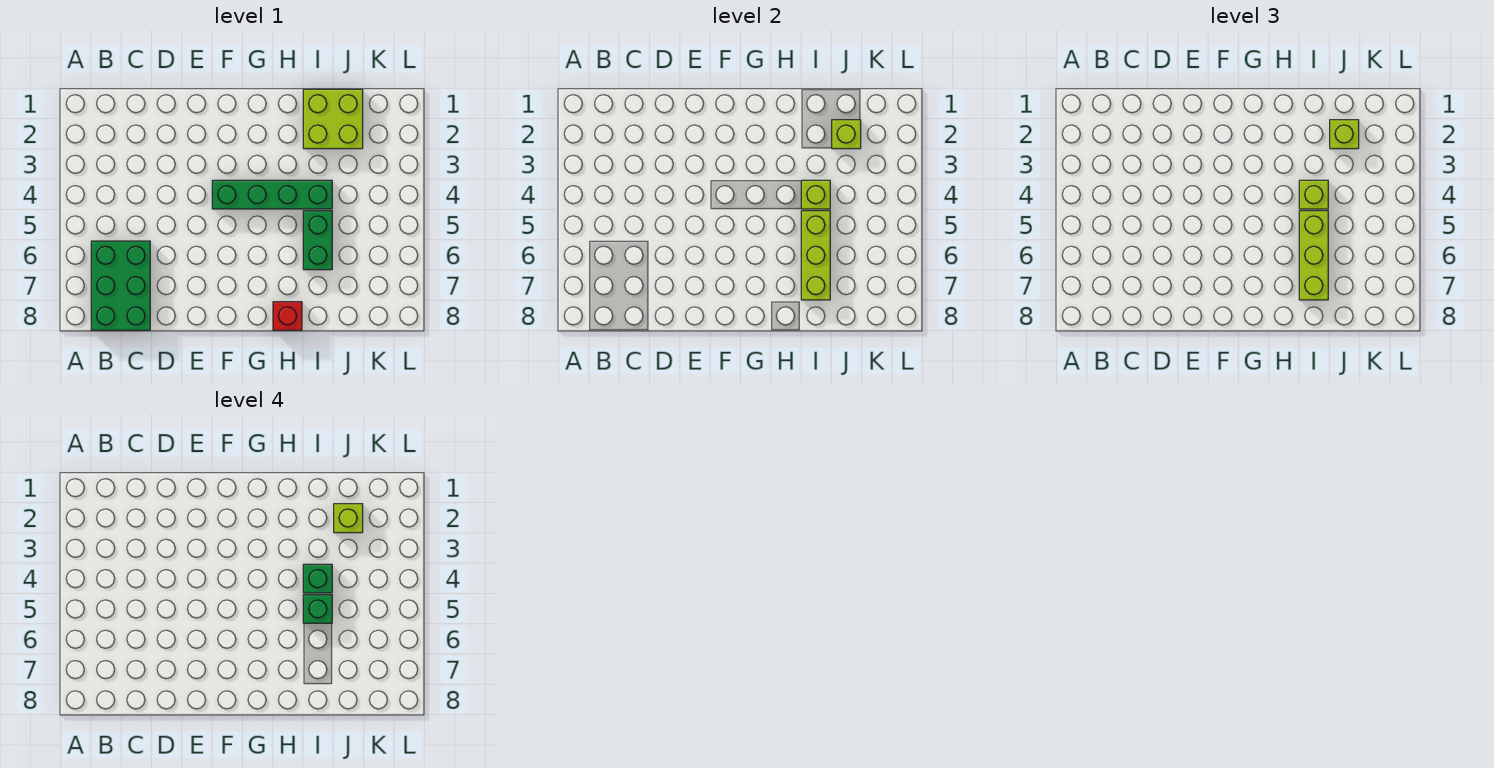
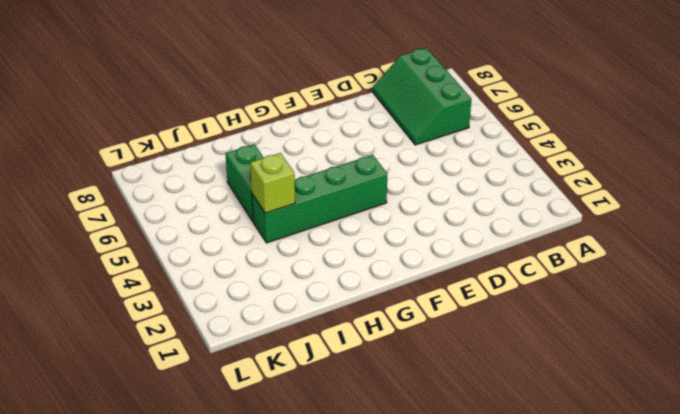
green 2x3 slope [373,48,471,145] -> green 2x3 brick [91,241,150,330]
none -> red 1x1 brick [273,302,302,330]
none -> lime 2x2 brick [303,89,363,149]
none -> lime 1x3 brick [801,211,830,300]

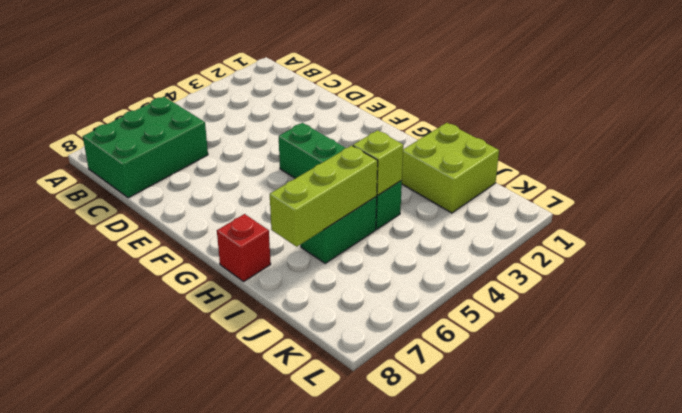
none -> lime 1x1 brick [832,120,861,149]
none -> lime 1x1 brick [1299,180,1328,209]
none -> lime 1x3 brick [1299,211,1328,300]

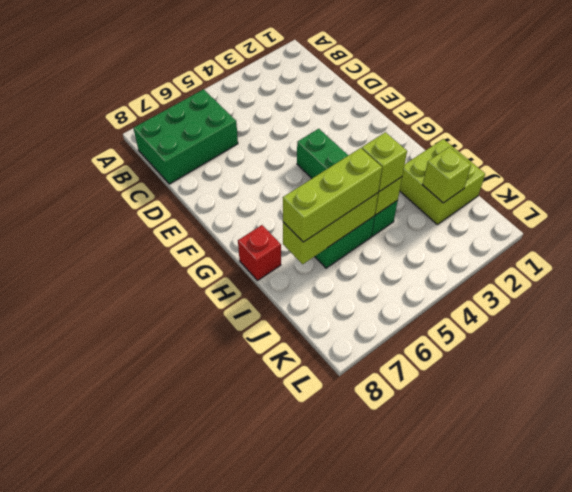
none -> lime 1x1 brick [1330,120,1359,149]
none -> green 1x1 brick [303,564,332,593]
none -> green 1x1 brick [303,595,332,623]

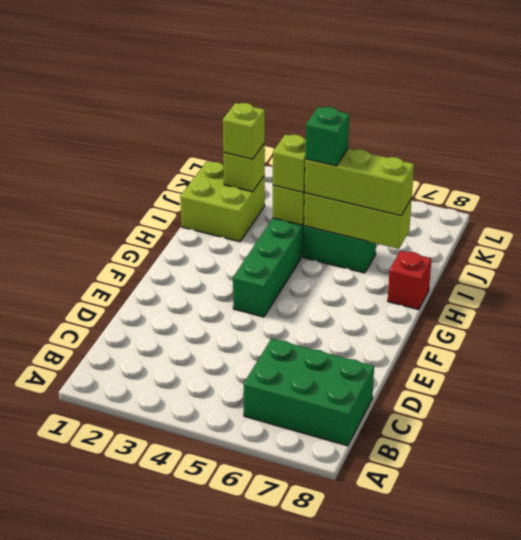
none -> green 1x1 brick [303,564,332,593]
none -> lime 1x1 brick [334,504,363,533]

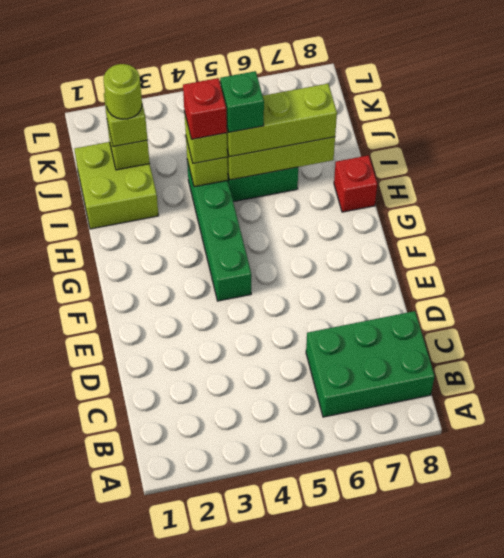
red 1x1 brick [183,78,227,139] -> green 1x1 brick [303,564,332,593]
lime 1x1 round brick [104,64,142,119] -> lime 1x1 brick [334,504,363,533]

